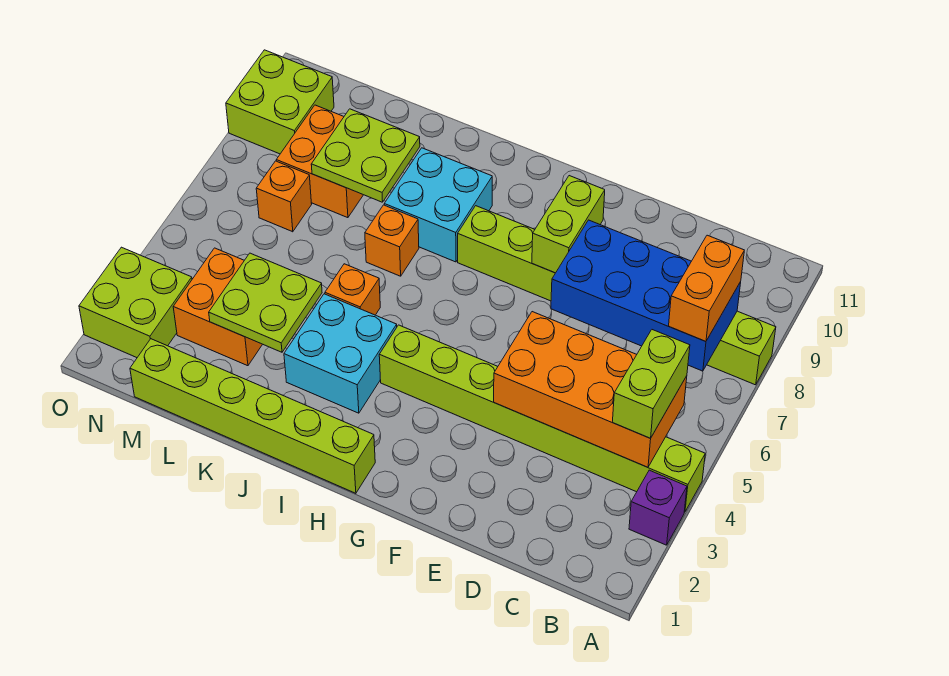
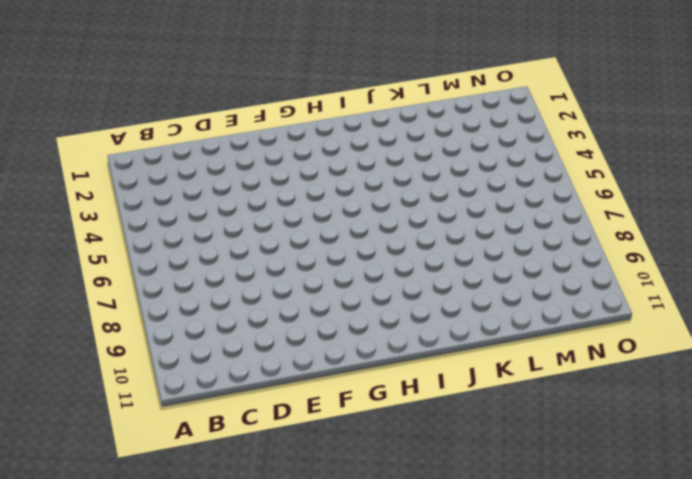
none -> purple 1x1 brick [629,470,687,545]
none -> lime 1x8 brick [379,325,705,512]
none -> lime 1x8 brick [458,206,776,385]

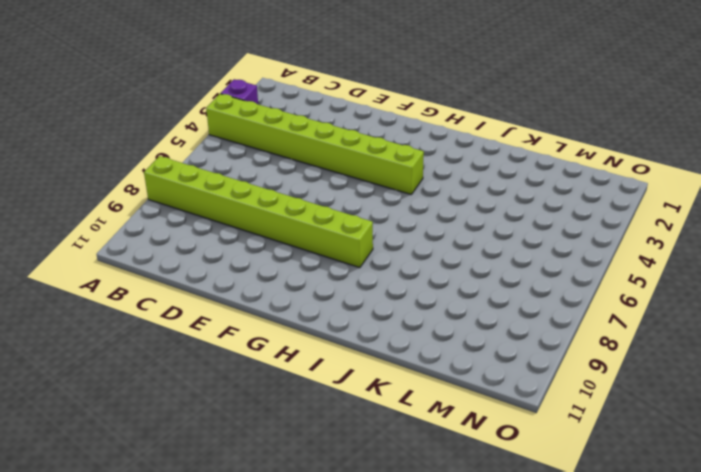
none -> lime 1x6 brick [130,339,375,493]
none -> cyan 2x2 brick [284,294,397,413]
none -> cyan 2x2 brick [384,148,492,262]

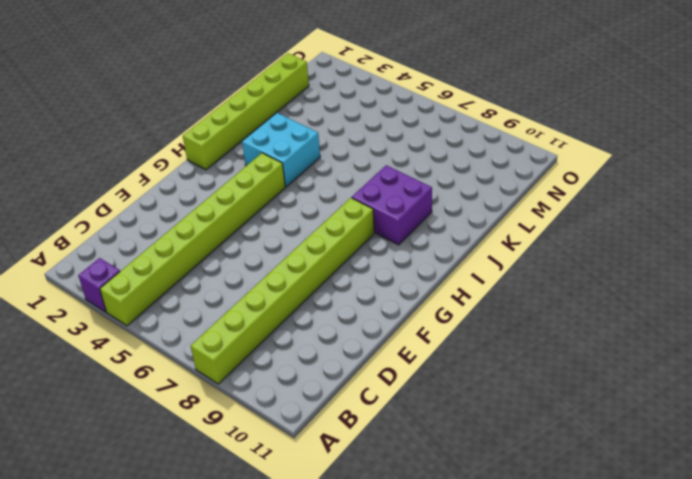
purple 2x2 brick [352,165,432,245] -> cyan 2x2 brick [384,148,492,262]
none -> orange 1x1 brick [325,264,380,315]
none -> orange 1x1 brick [365,205,419,276]
none -> orange 2x2 brick [173,248,263,366]

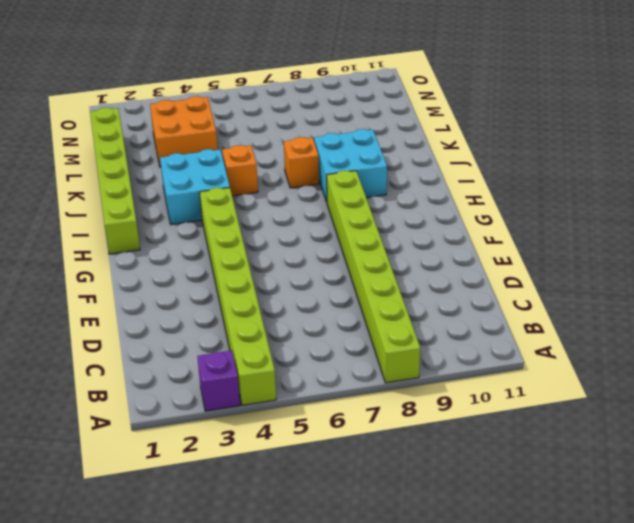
none -> orange 2x2 brick [276,105,363,218]
none -> orange 1x1 brick [256,161,312,232]
none -> lime 2x2 brick [79,247,192,358]

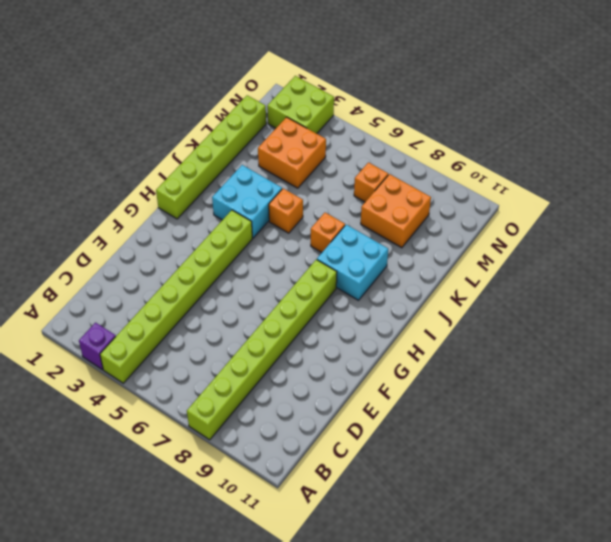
none -> lime 2x2 brick [226,50,334,154]
none -> orange 2x4 brick [494,312,687,467]
none -> blue 2x4 brick [551,220,741,371]

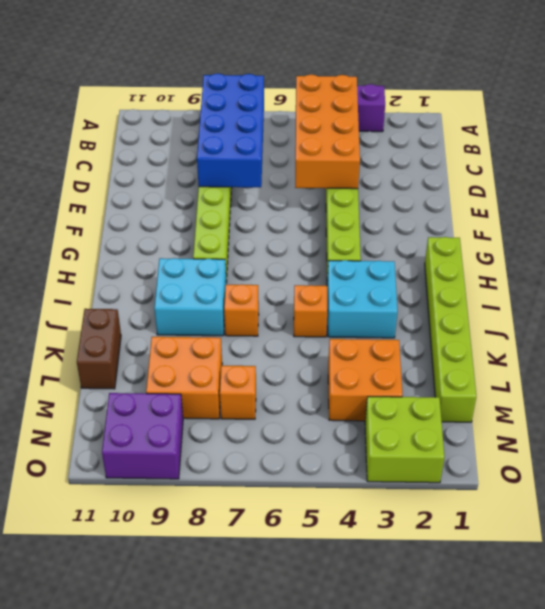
brown 1x2 brick [77,309,121,389] -> none
purple 2x2 brick [102,393,183,479] -> lime 2x2 brick [226,50,334,154]
none -> lime 1x2 brick [532,176,605,273]
none -> lime 2x2 plate [209,253,322,352]
none -> lime 2x2 plate [311,109,420,202]

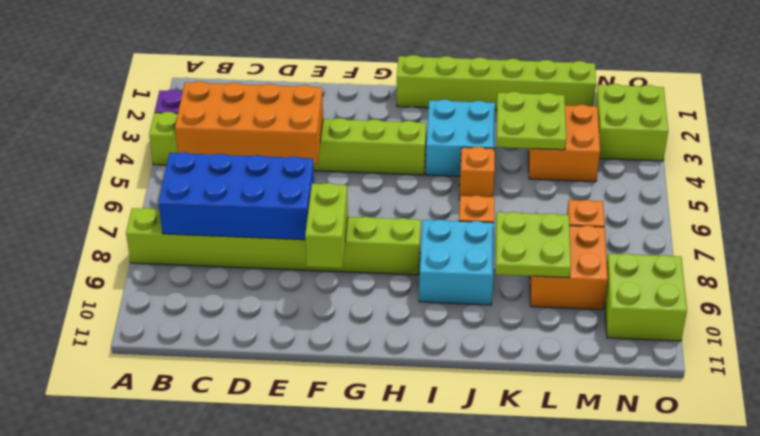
none -> lime 1x2 brick [613,330,690,438]
none -> orange 1x2 brick [669,235,744,341]

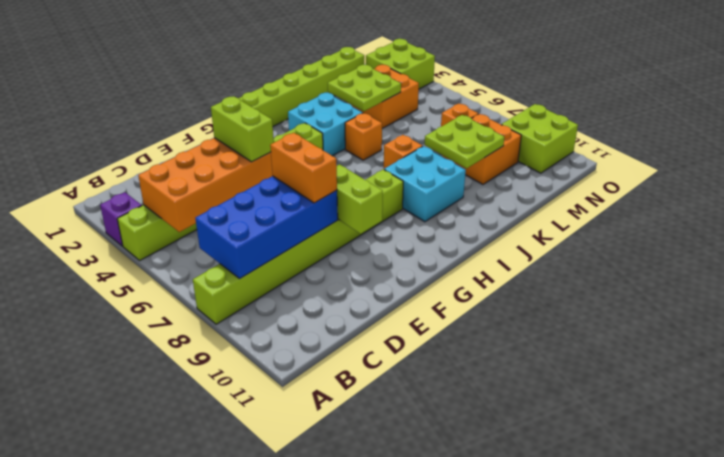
lime 1x2 brick [211,97,274,162] -> lime 1x2 brick moved to [613,330,690,438]
orange 1x2 brick [270,133,337,203] -> orange 1x2 brick moved to [669,235,744,341]

